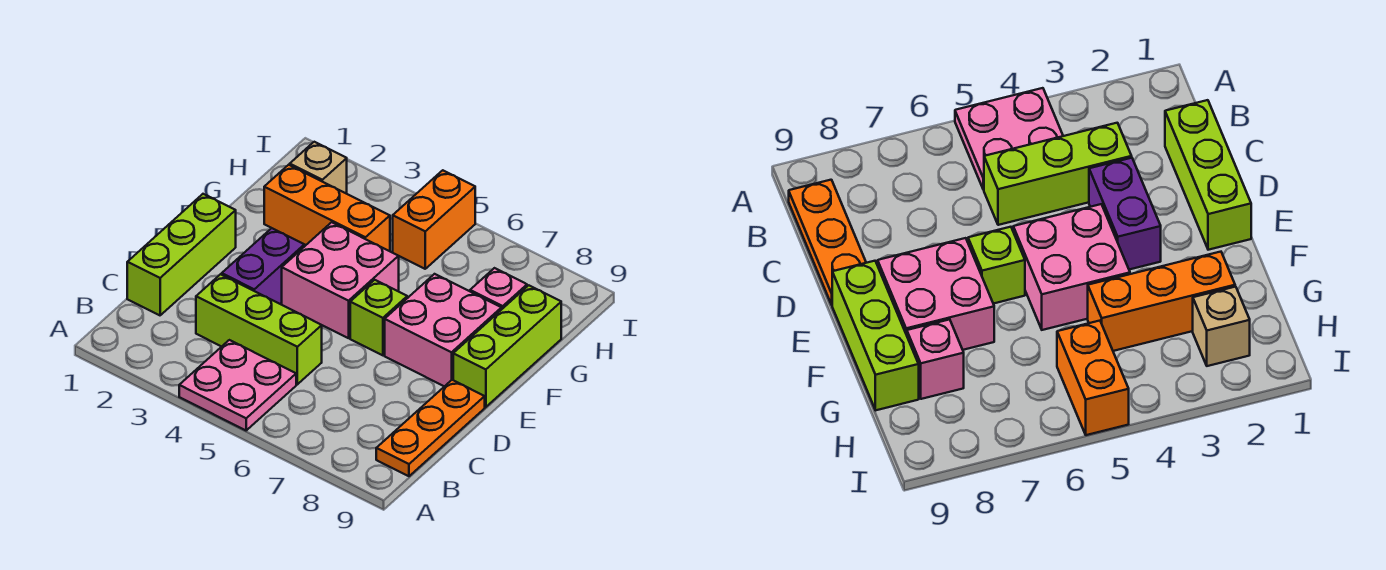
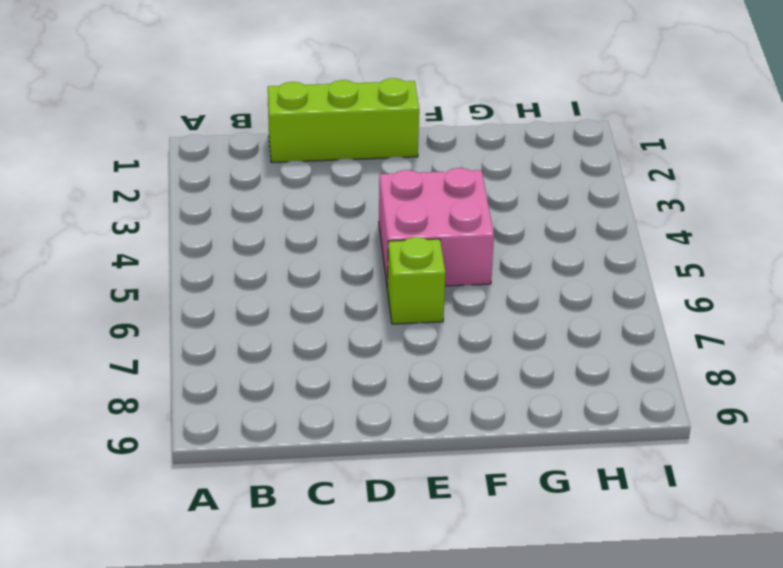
none -> pink 2x2 plate [179,340,296,430]
none -> orange 1x3 plate [376,380,485,476]
none -> lime 1x3 brick [196,274,322,384]

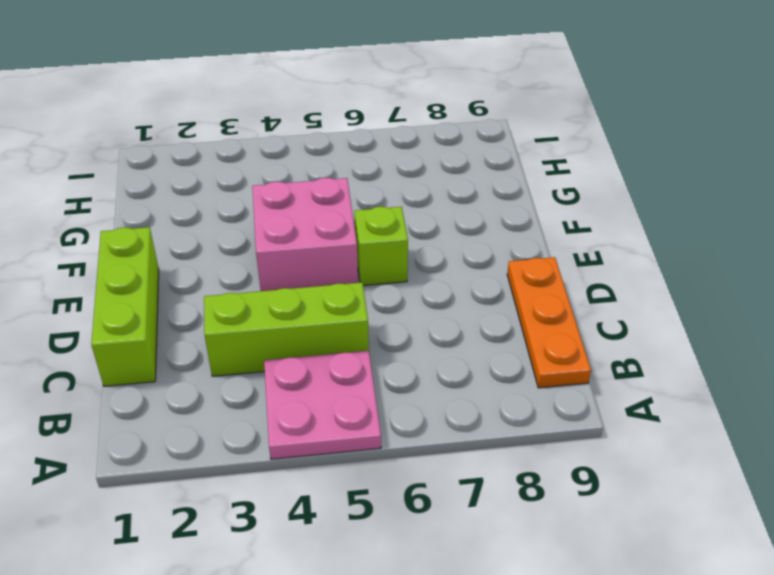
none -> purple 1x2 brick [222,228,304,304]
none -> pink 2x2 brick [385,274,502,386]
none -> lime 1x3 brick [453,285,561,407]

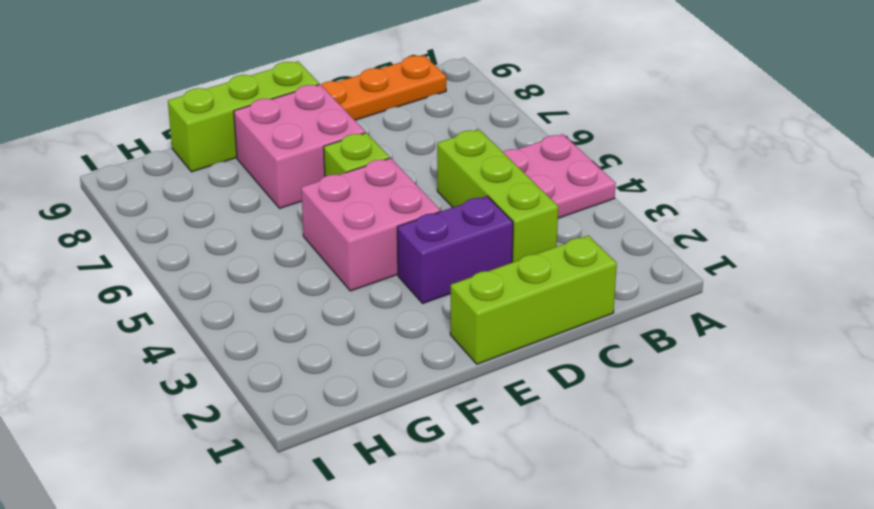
none -> orange 1x3 brick [264,165,390,251]
none -> pink 1x1 brick [470,268,527,309]
none -> tan 1x1 brick [290,142,347,194]

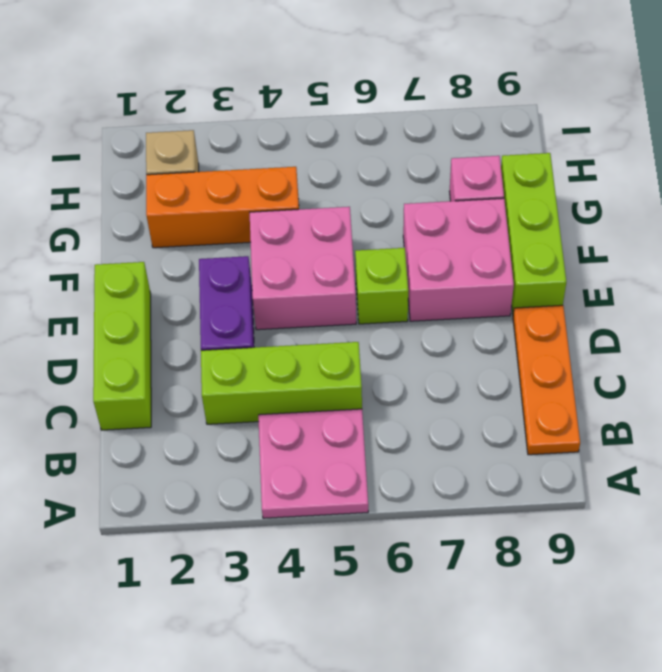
none -> orange 1x2 brick [393,170,475,269]

